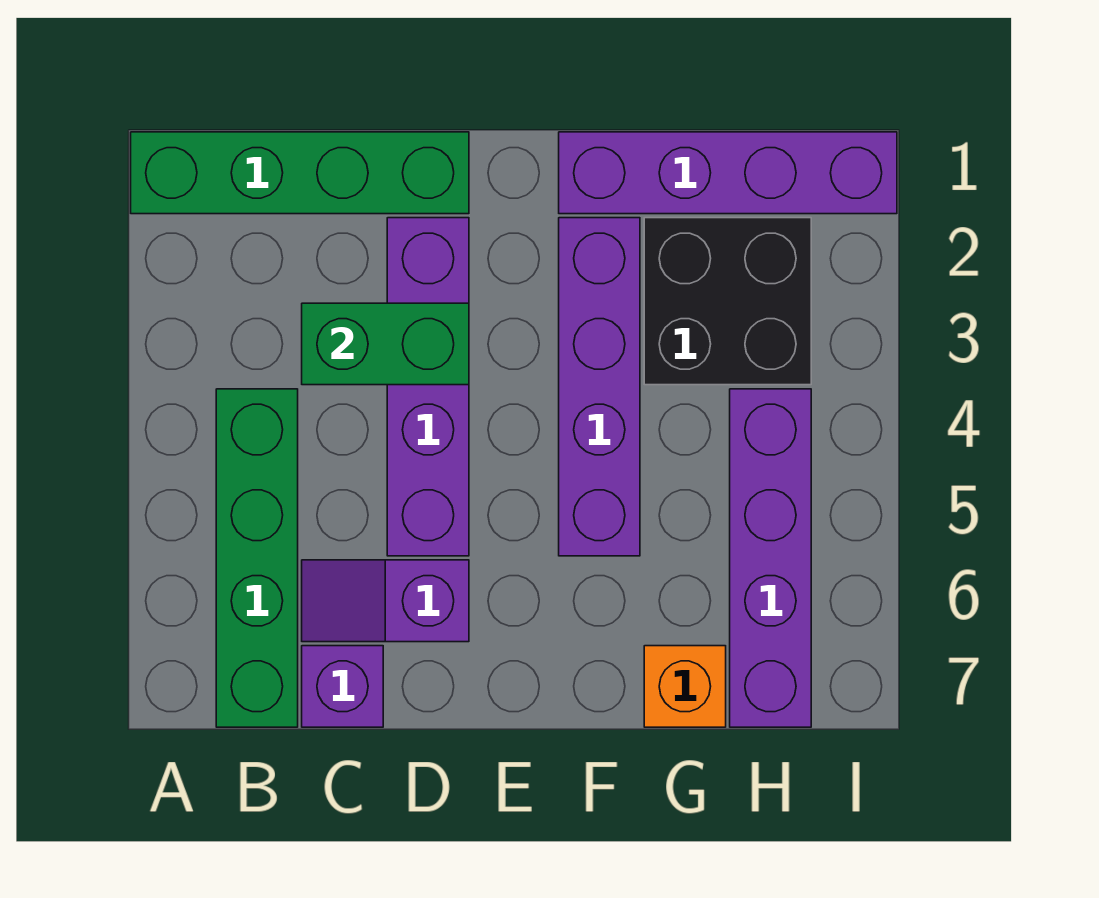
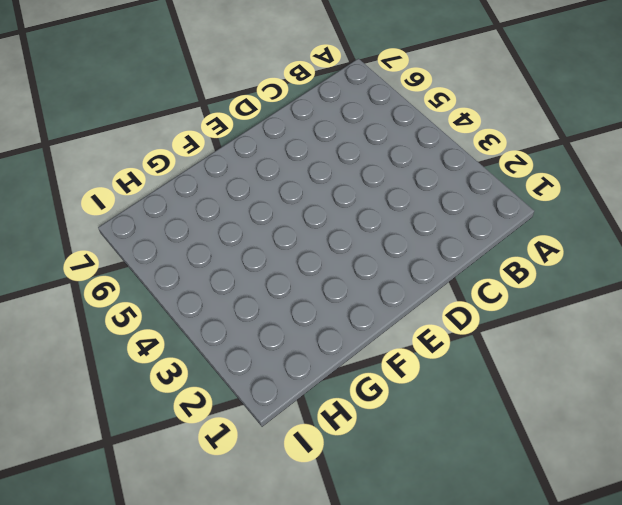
none -> green 1x4 brick [131,132,469,214]
none -> green 1x4 brick [216,389,298,727]

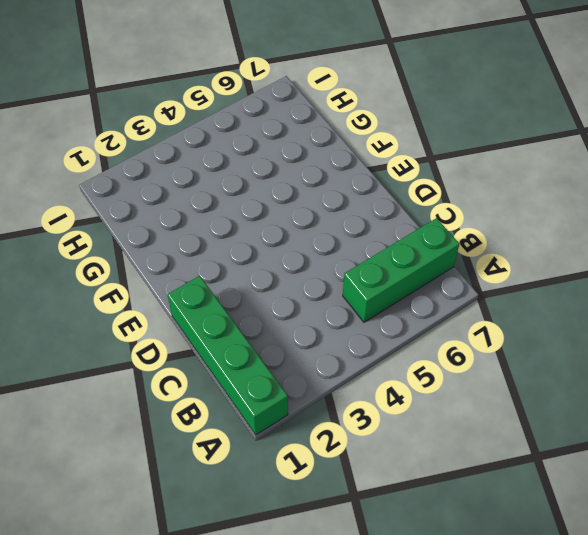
green 1x3 brick [343,218,459,322] -> green 1x4 brick [216,389,298,727]
none -> purple 1x2 slope [302,560,469,642]
none -> purple 1x1 brick [302,646,383,727]

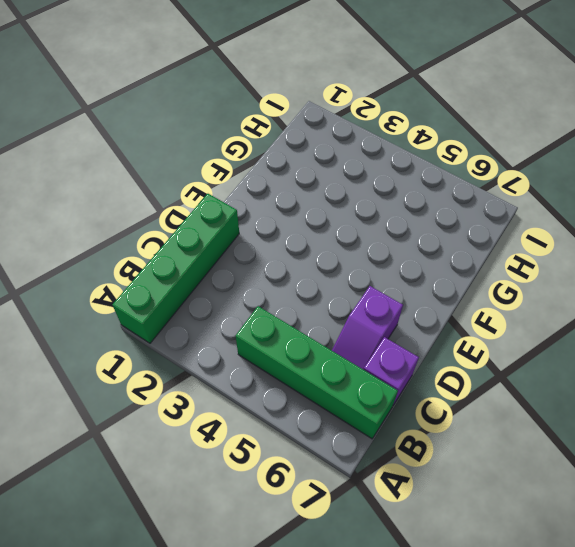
none -> purple 1x4 brick [387,218,469,556]
none -> purple 1x4 brick [559,132,897,214]

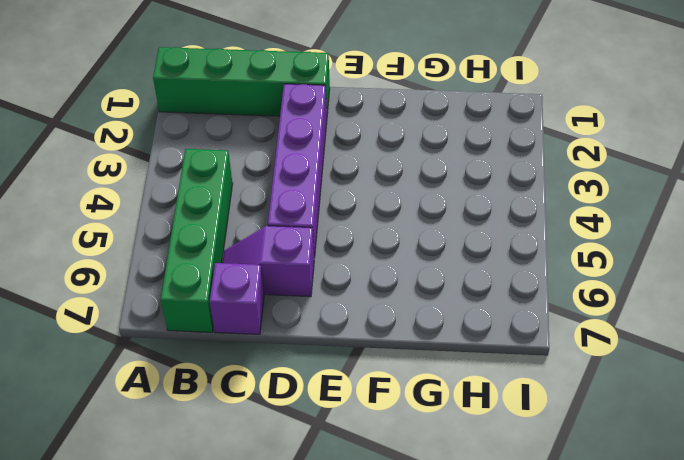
none -> purple 1x4 brick [559,132,897,214]
none -> purple 1x4 brick [559,218,640,556]

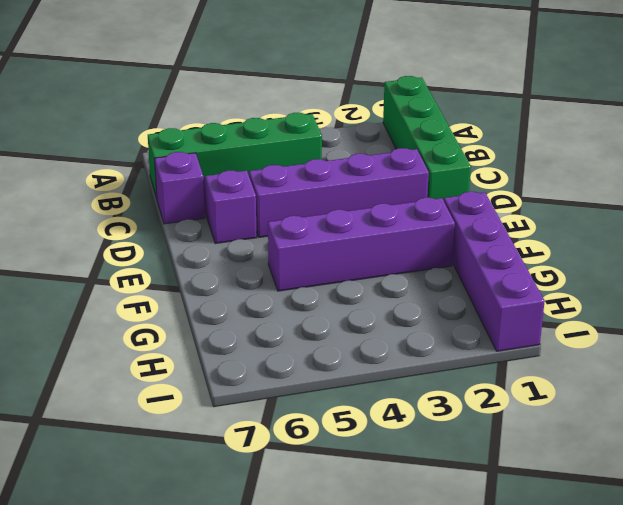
none -> black 2x2 brick [644,218,811,385]
none -> orange 1x1 brick [644,646,726,727]

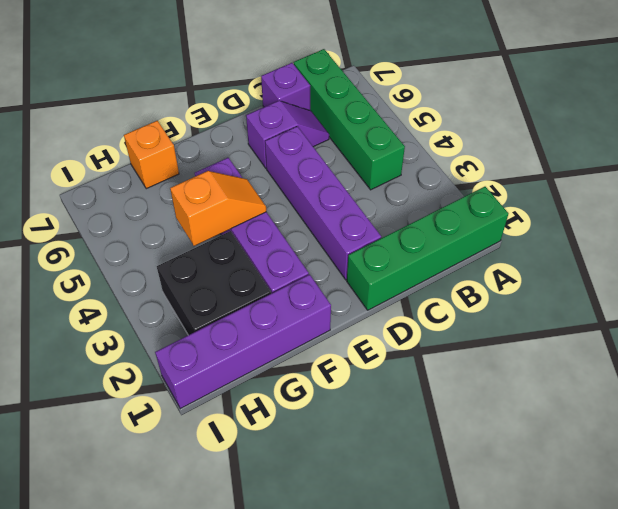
orange 1x2 slope [170,171,266,246] -> none
none -> purple 1x4 brick [730,389,811,727]
none -> green 1x2 brick [302,303,469,385]

